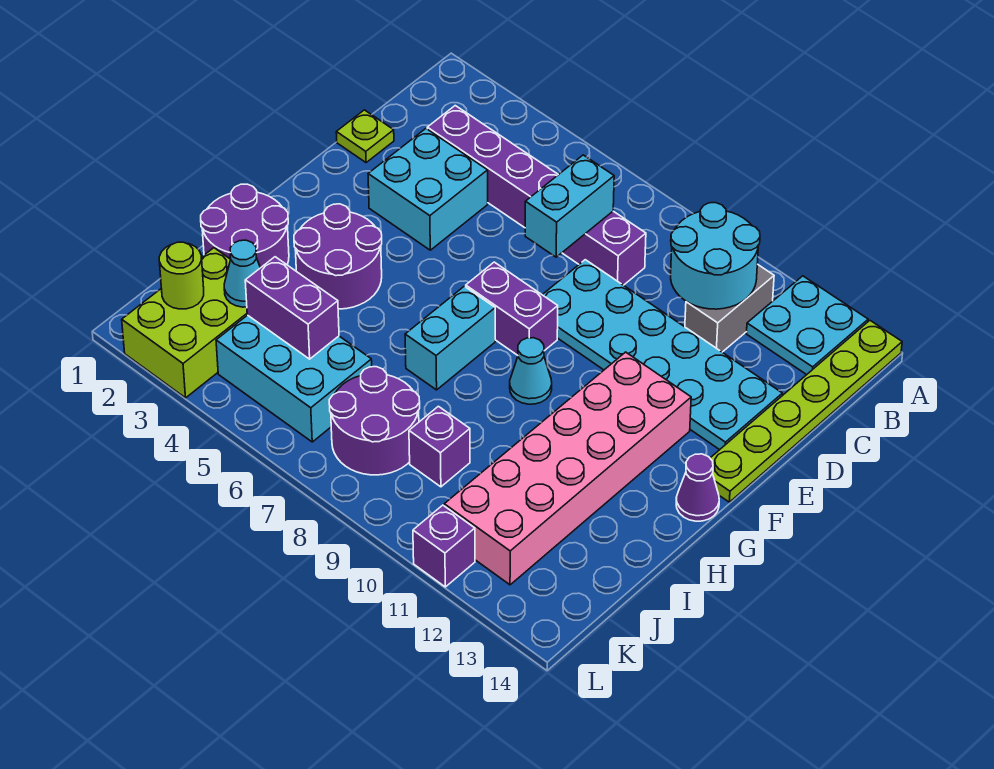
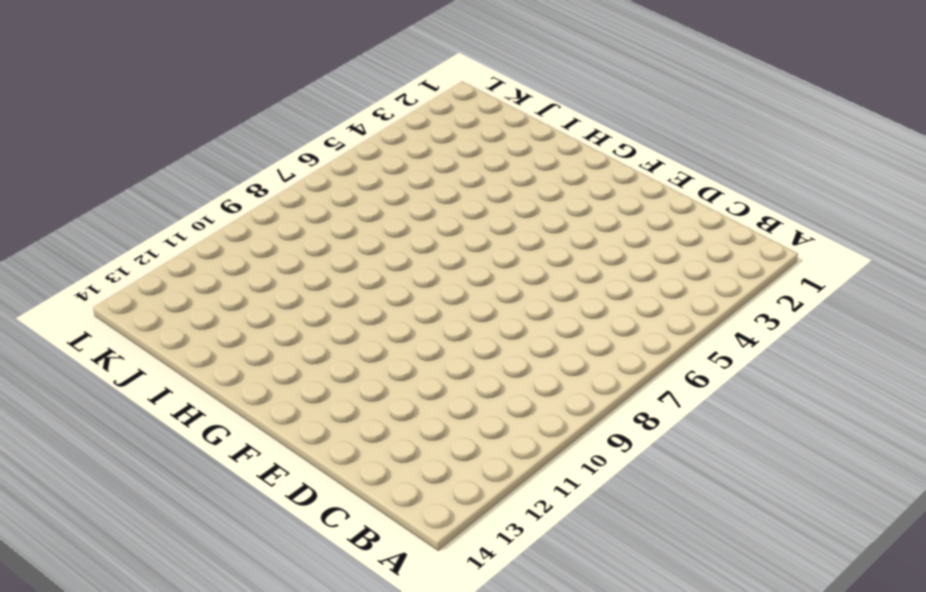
none -> cyan 2x2 plate [746,276,868,375]
none -> lime 1x6 plate [710,321,902,502]
none -> grey 1x2 brick [685,264,774,352]

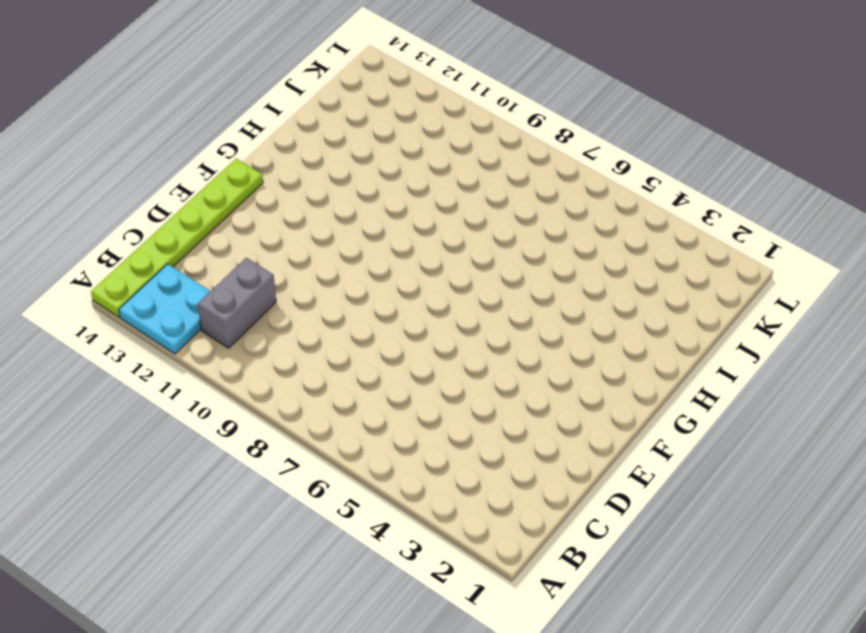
none -> purple 1x6 brick [427,106,646,285]
none -> lime 1x1 plate [336,110,394,163]
none -> cyan 2x2 brick [368,129,488,250]

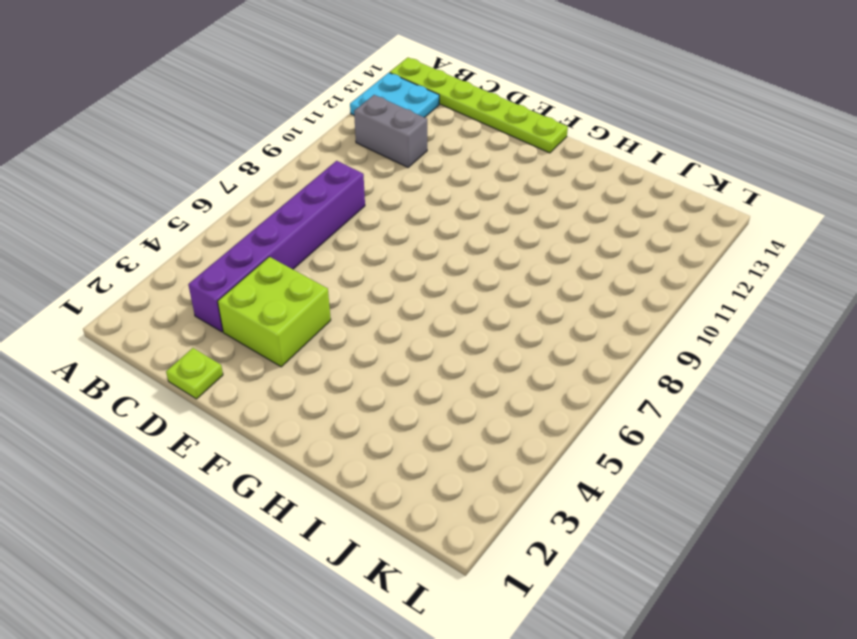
lime 2x2 brick [218,257,331,367] -> cyan 2x2 brick [368,129,488,250]
none -> cyan 2x6 plate [542,260,782,450]
none -> purple 1x2 brick [466,262,558,355]
none -> pink 2x6 brick [444,352,691,585]

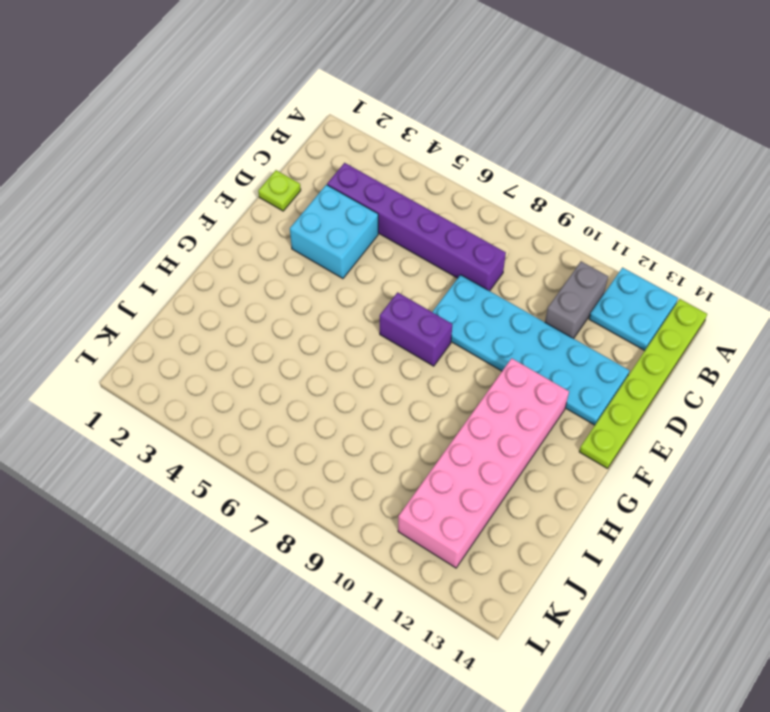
none -> purple 2x2 round brick [294,204,382,309]
none -> cyan 1x2 brick [405,286,495,390]
none -> cyan 1x1 cone [510,338,552,404]

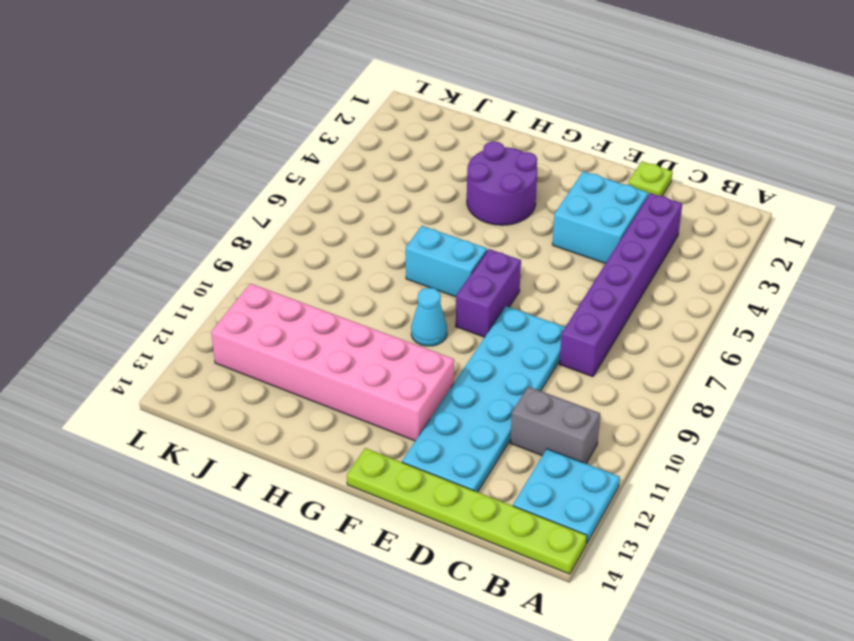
none -> purple 1x1 cone [676,454,719,521]
none -> purple 2x2 round brick [201,184,289,268]
none -> lime 2x3 brick [122,248,247,398]

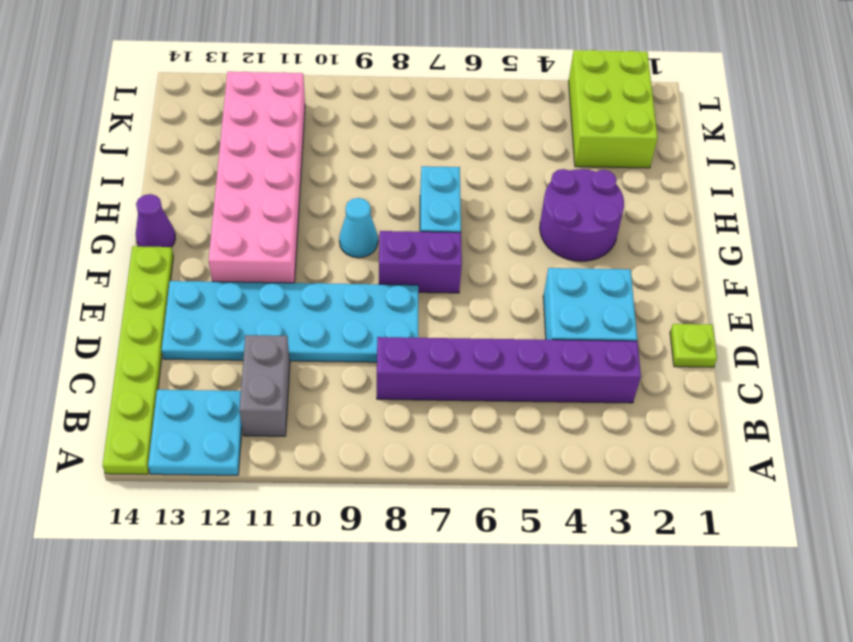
none -> purple 2x2 round brick [201,184,289,268]
none -> cyan 2x3 brick [216,315,372,442]
none -> purple 2x2 round brick [329,367,420,475]

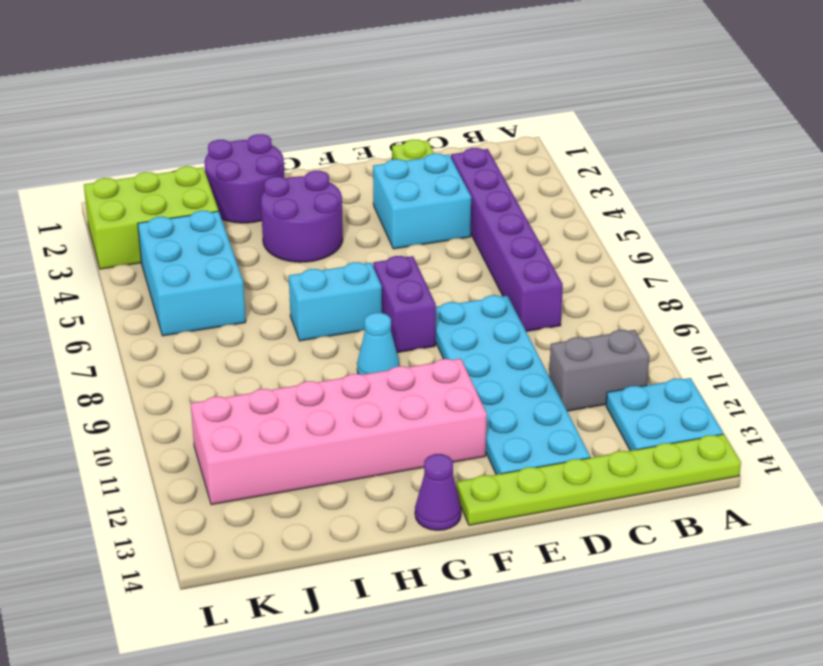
none -> purple 2x2 round brick [329,367,420,475]
none -> purple 1x1 brick [409,406,470,487]
none -> purple 1x1 brick [413,505,475,587]

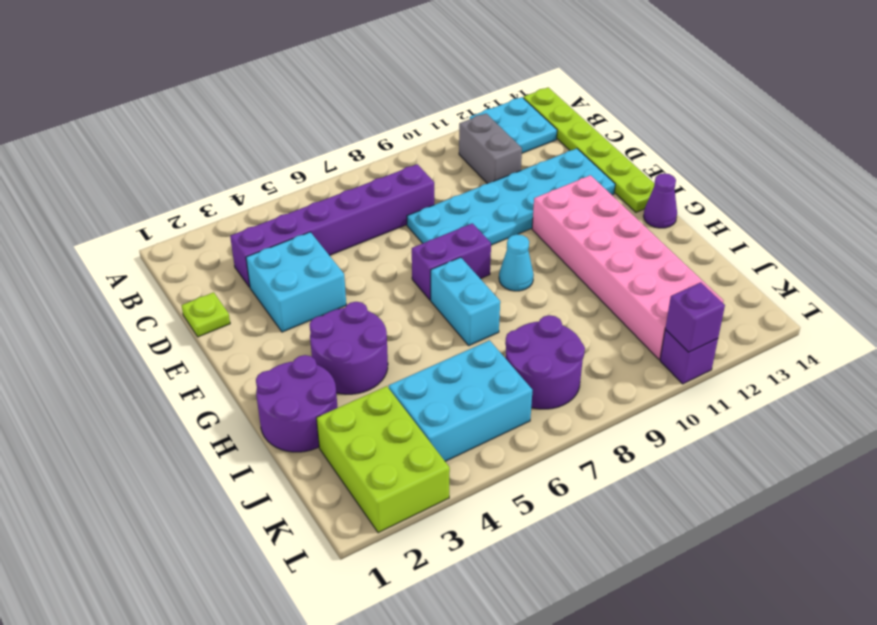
purple 1x1 brick [665,282,725,352] -> purple 1x1 brick moved to [409,406,470,487]
none -> cyan 2x2 round brick [671,203,760,309]
none -> cyan 1x2 brick [525,155,614,257]
none -> cyan 1x1 cone [224,240,260,307]

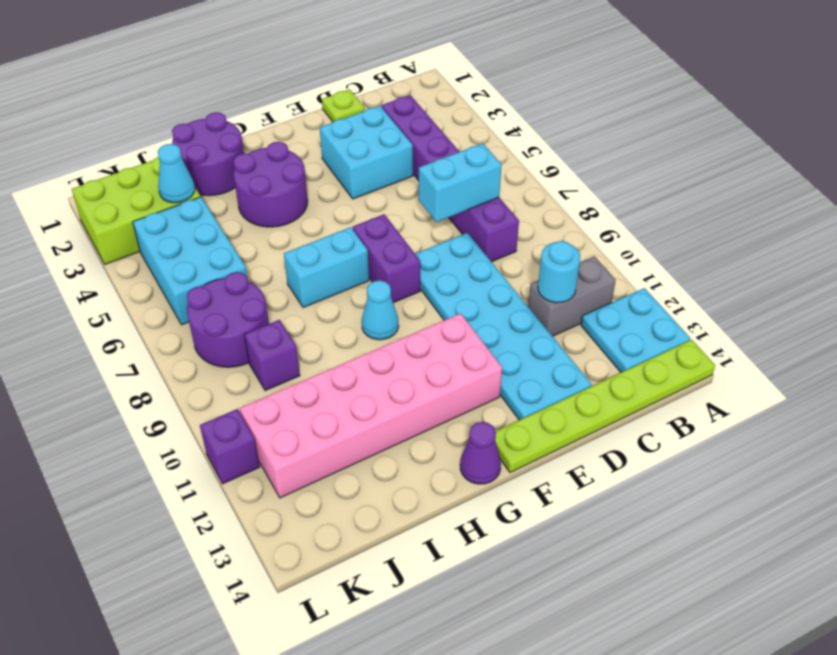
cyan 1x1 round brick [538,241,580,303] -> cyan 2x2 round brick [671,203,760,309]
none -> purple 1x2 brick [245,257,339,359]
none -> lime 1x1 round brick [159,242,204,309]

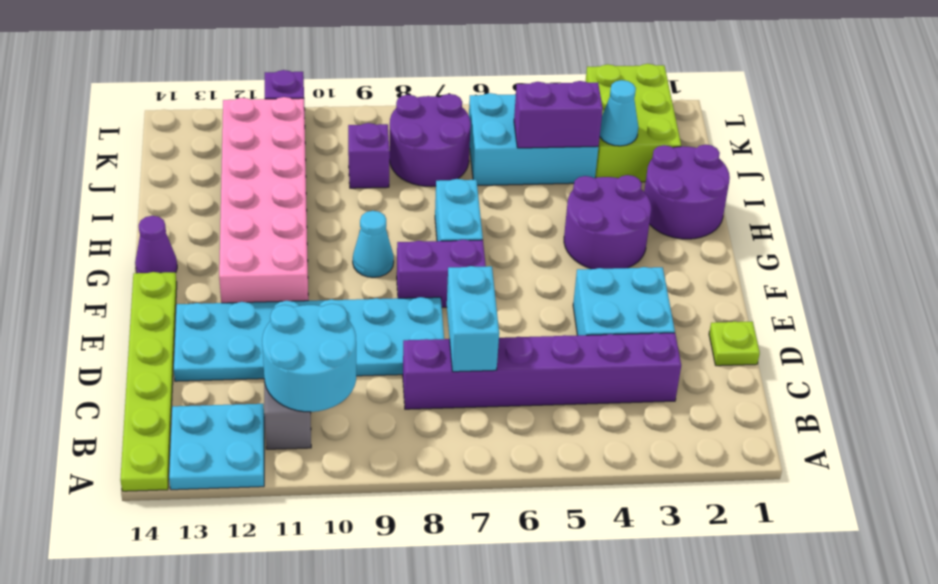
none -> lime 1x1 round brick [159,242,204,309]

